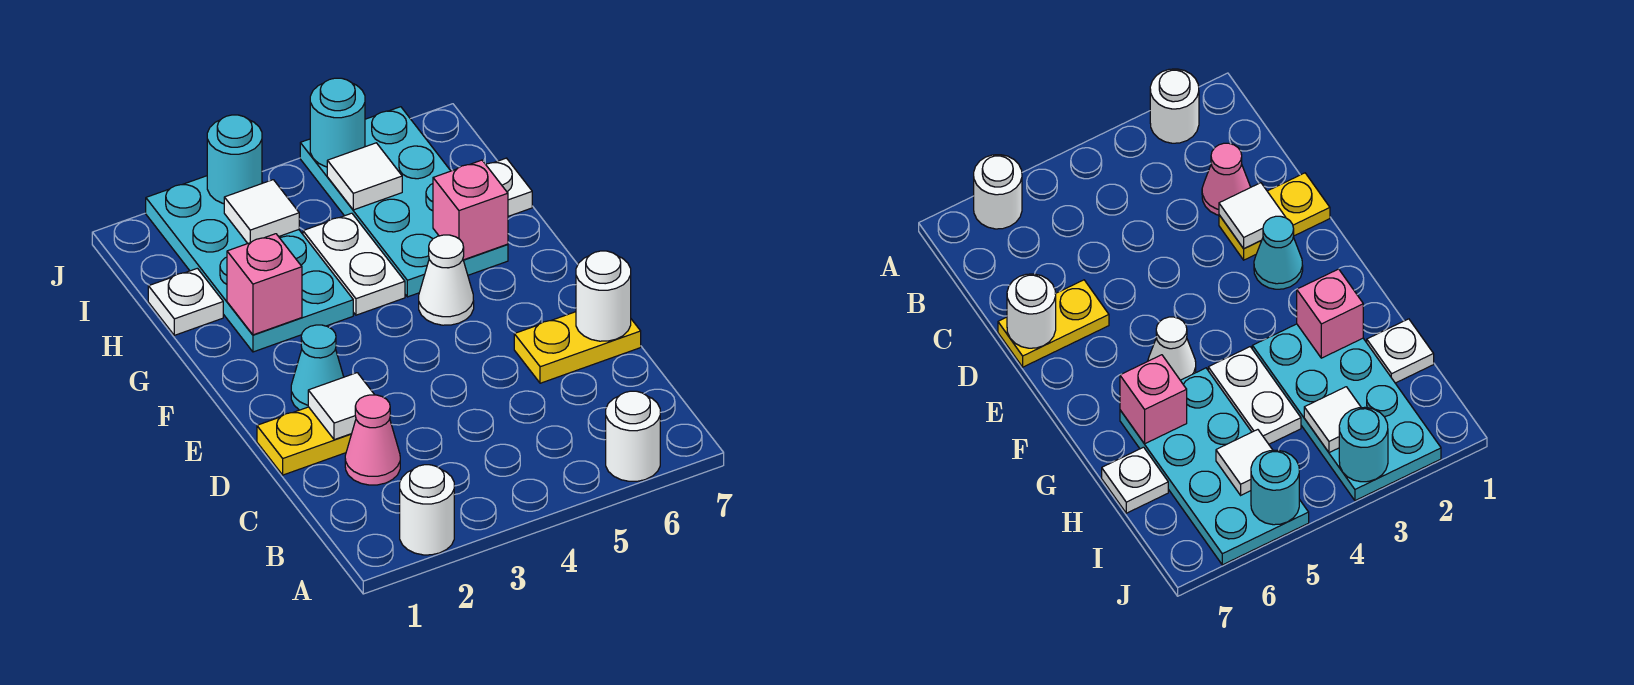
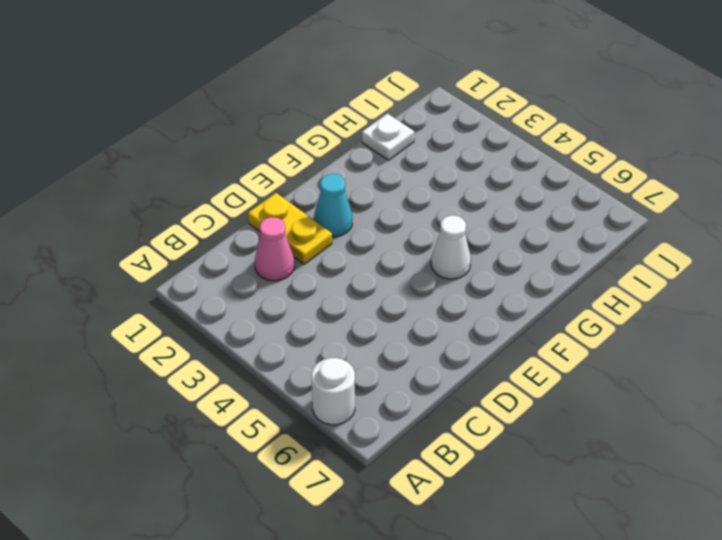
none -> white 1x1 round brick [400,465,454,555]
none -> yellow 1x2 plate [514,312,641,383]
none -> cyan 2x4 plate [146,176,353,352]

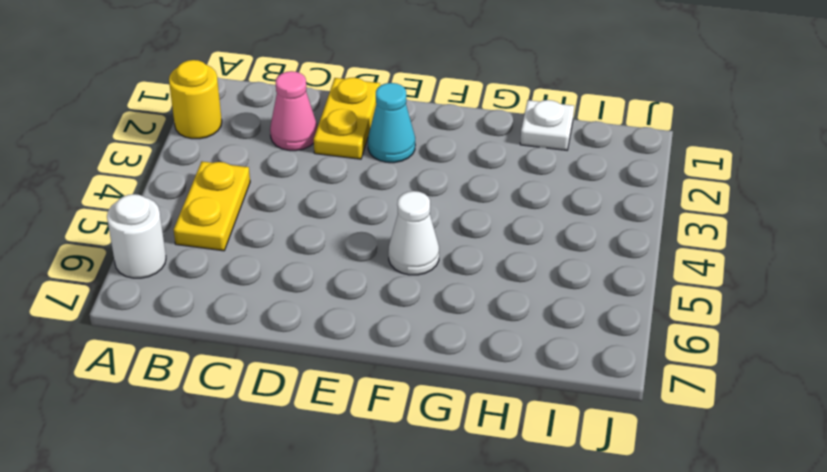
yellow 1x1 round brick [169,60,222,139] -> white 1x1 round brick [400,465,454,555]
yellow 1x2 plate [174,162,250,251] -> yellow 1x2 plate moved to [514,312,641,383]
none -> cyan 2x4 plate [146,176,353,352]
none -> white 1x2 plate [303,213,405,315]
none -> cyan 2x4 plate [300,107,508,297]

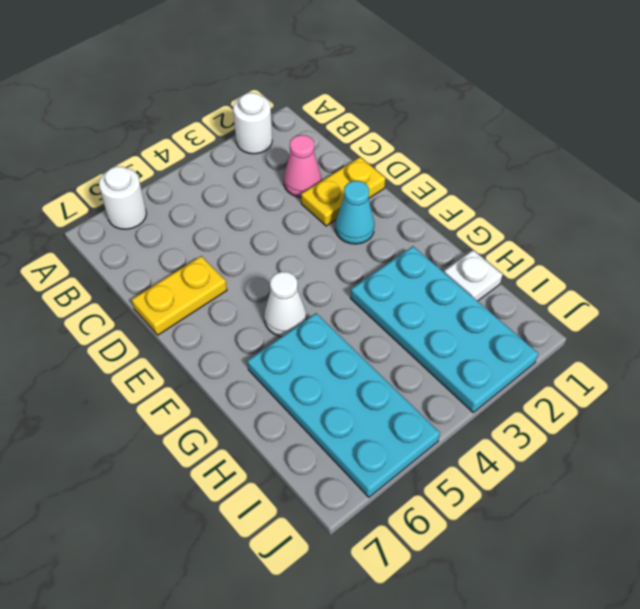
none -> white 1x2 plate [303,213,405,315]
none -> white 1x1 plate [486,158,532,216]
none -> white 1x1 tile [308,373,374,440]

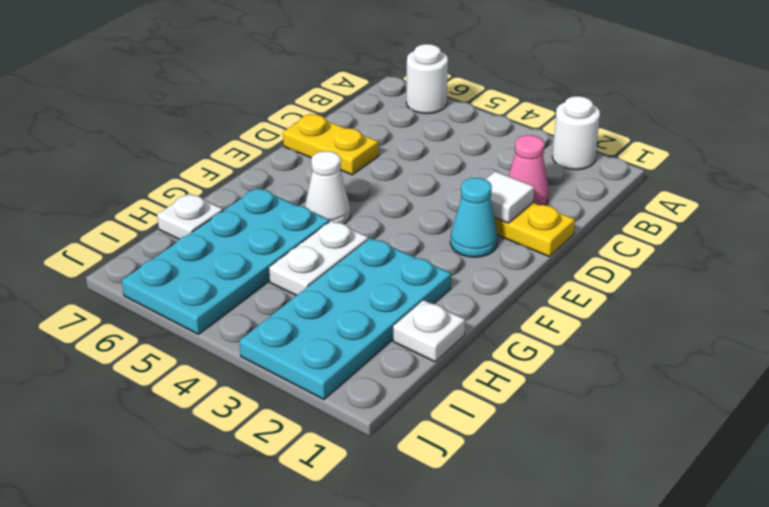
none -> white 1x1 round brick [576,251,631,341]
none -> pink 1x1 brick [227,234,302,335]
none -> pink 1x1 brick [433,160,508,260]

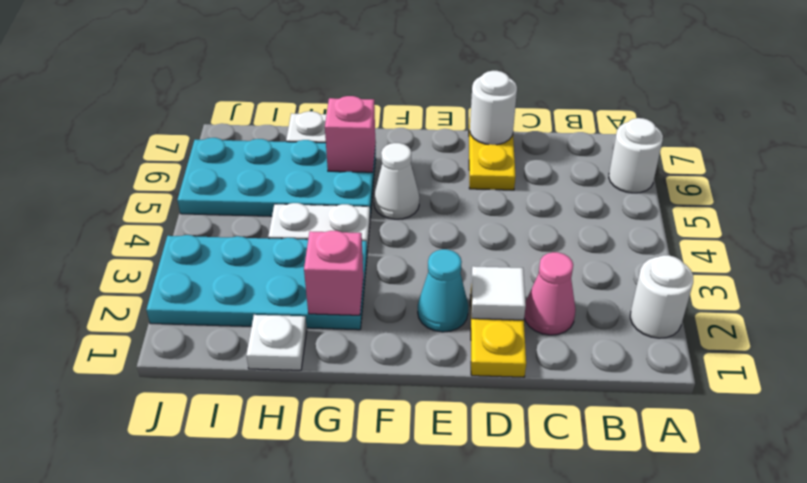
none -> white 1x1 tile [224,180,299,243]
none -> white 1x1 tile [327,143,402,210]
none -> cyan 1x1 round brick [207,115,262,204]

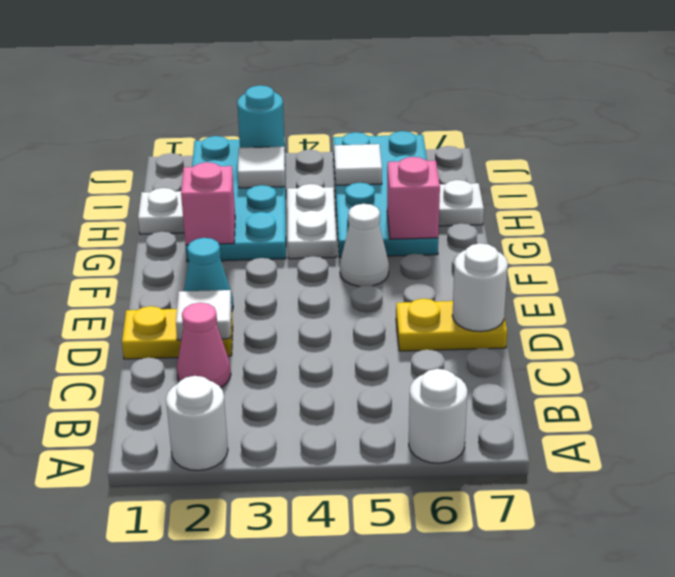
none -> cyan 1x1 round brick [310,78,365,167]

